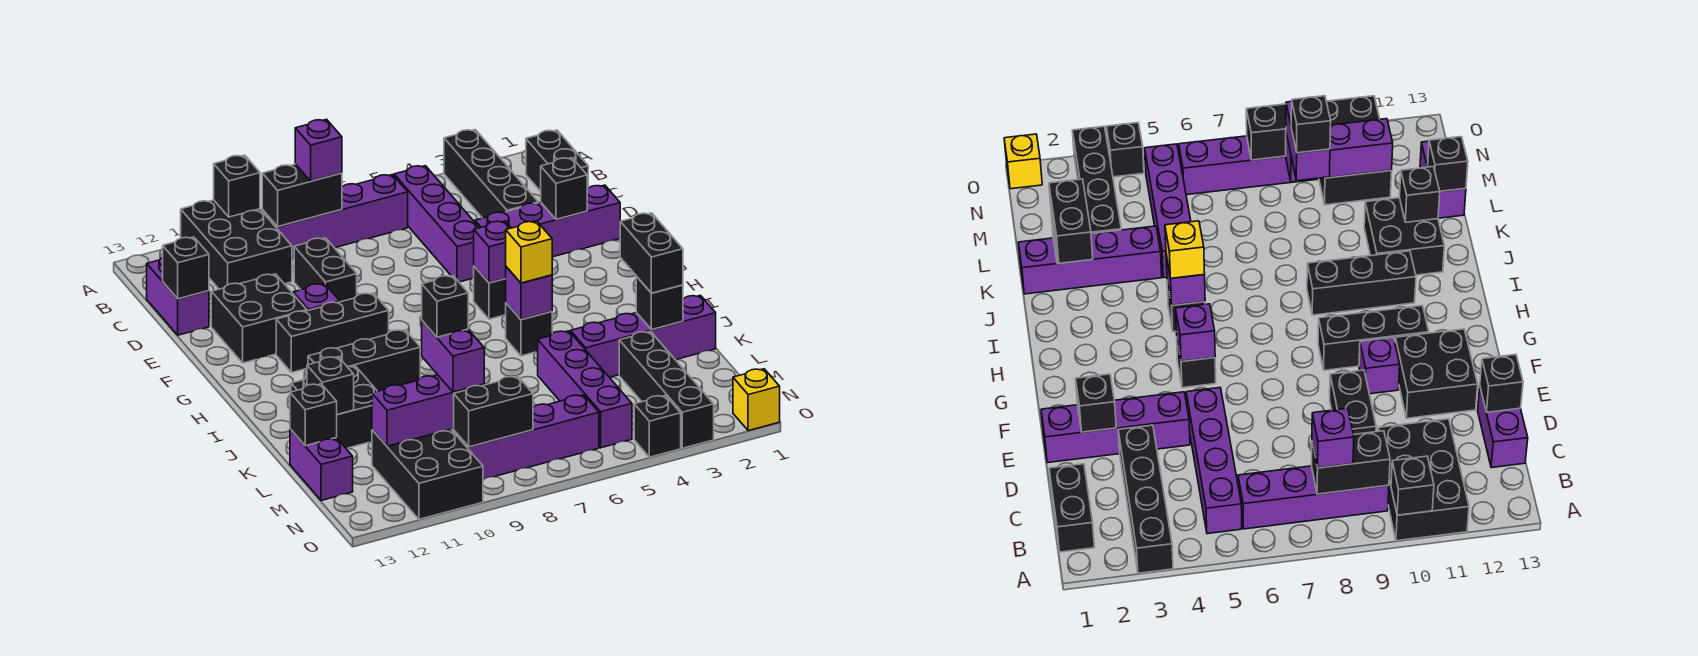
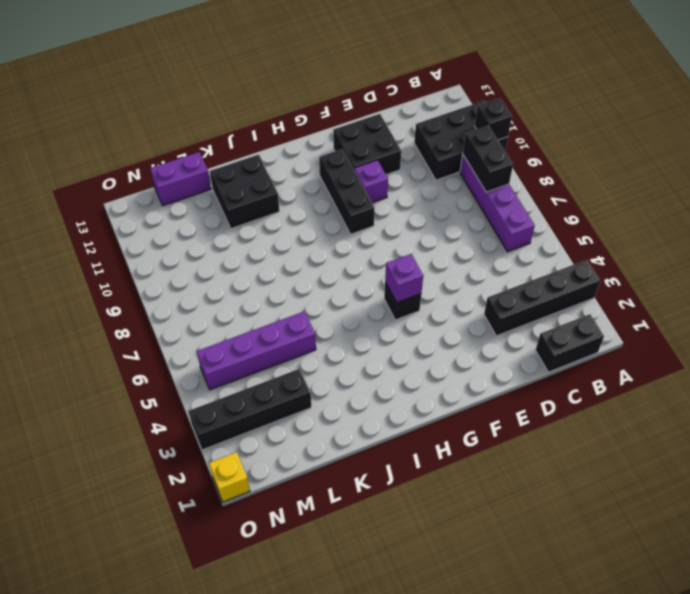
none -> purple 1x4 brick [394,166,479,282]
none -> purple 1x2 brick [147,257,209,335]
none -> black 1x2 brick [294,238,357,302]
none -> purple 1x4 brick [475,185,620,257]

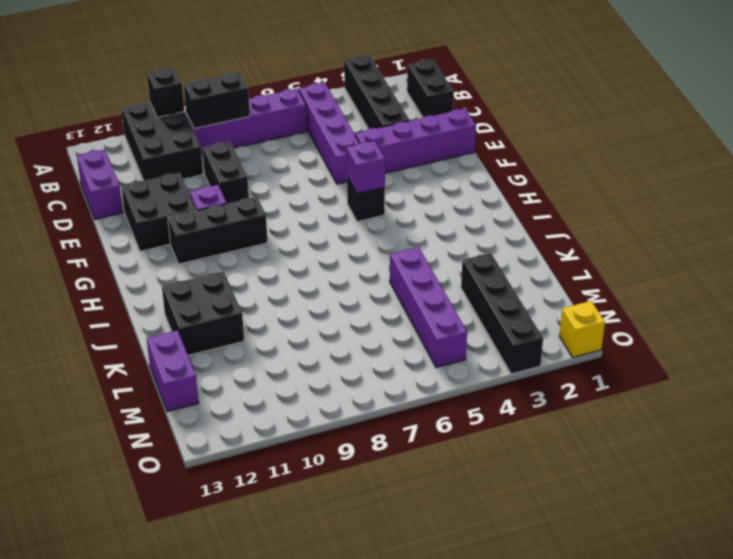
none -> black 1x1 brick [506,303,552,356]
none -> black 1x3 brick [308,330,420,391]
none -> purple 1x4 brick [570,295,716,377]
none -> black 2x3 brick [372,429,483,519]

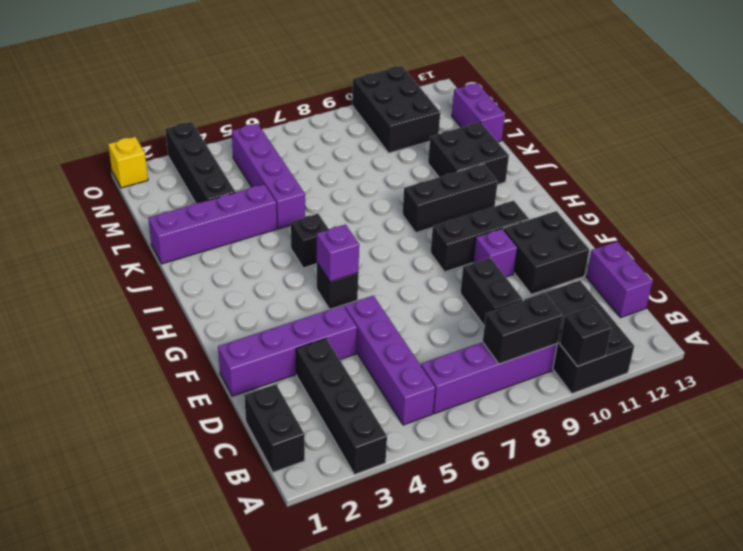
none -> purple 1x4 brick [453,395,599,480]
none -> black 1x1 brick [634,395,681,457]
none -> black 1x1 brick [163,237,209,299]
none -> black 1x1 brick [541,158,587,219]

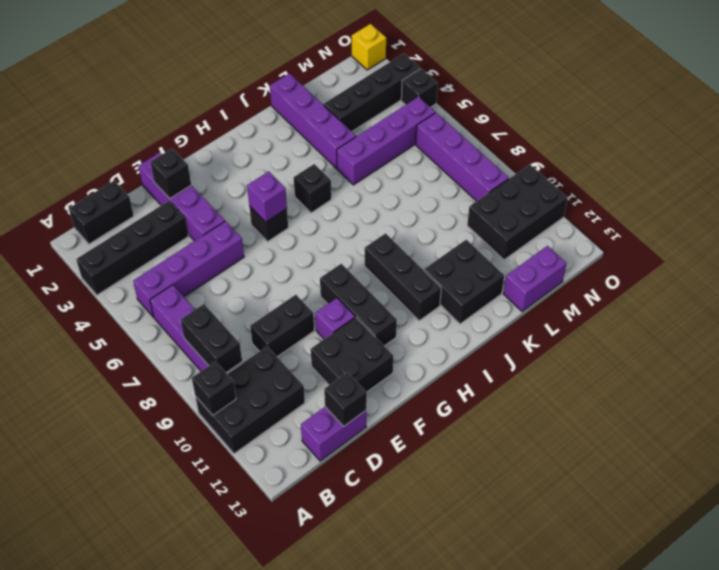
none -> purple 1x1 brick [506,267,552,319]
none -> black 1x1 brick [636,276,683,330]
none -> black 1x1 brick [307,357,354,414]
none -> black 1x1 brick [290,384,337,446]

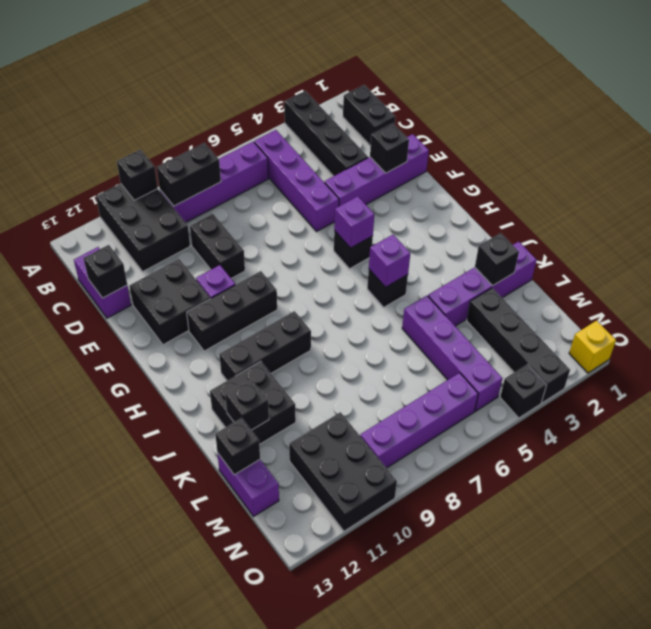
none -> purple 1x3 brick [372,375,484,446]
none -> black 1x2 brick [454,376,533,447]
none -> purple 1x1 brick [295,119,342,181]
none -> yellow 1x1 brick [506,221,552,283]

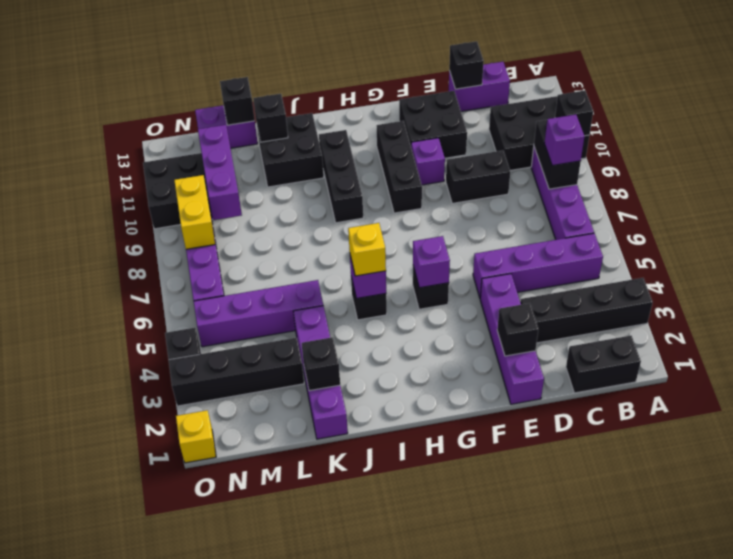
yellow 1x2 brick [174,175,215,249] -> black 1x2 brick [454,376,533,447]
none -> black 1x2 brick [620,213,683,293]
none -> purple 1x2 brick [422,321,484,392]
none -> black 1x1 brick [422,276,468,337]

